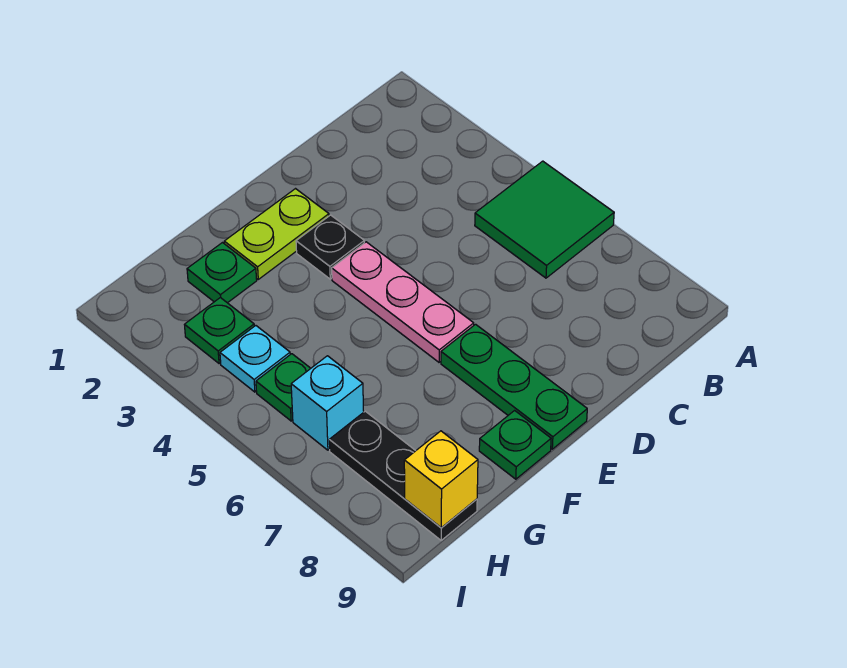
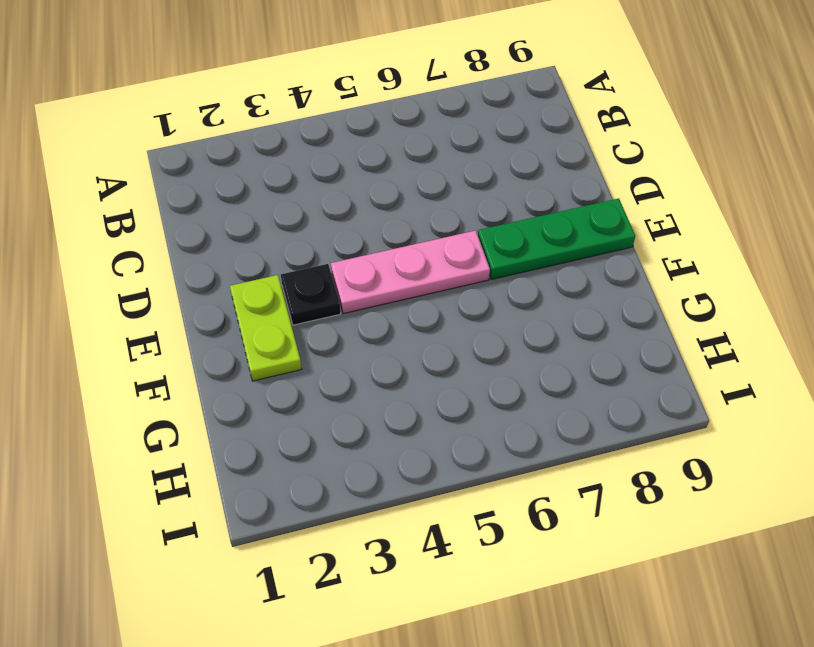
none -> green 2x2 tile [475,161,614,278]
none -> green 1x1 plate [479,411,551,479]
none -> green 1x1 plate [187,243,257,303]

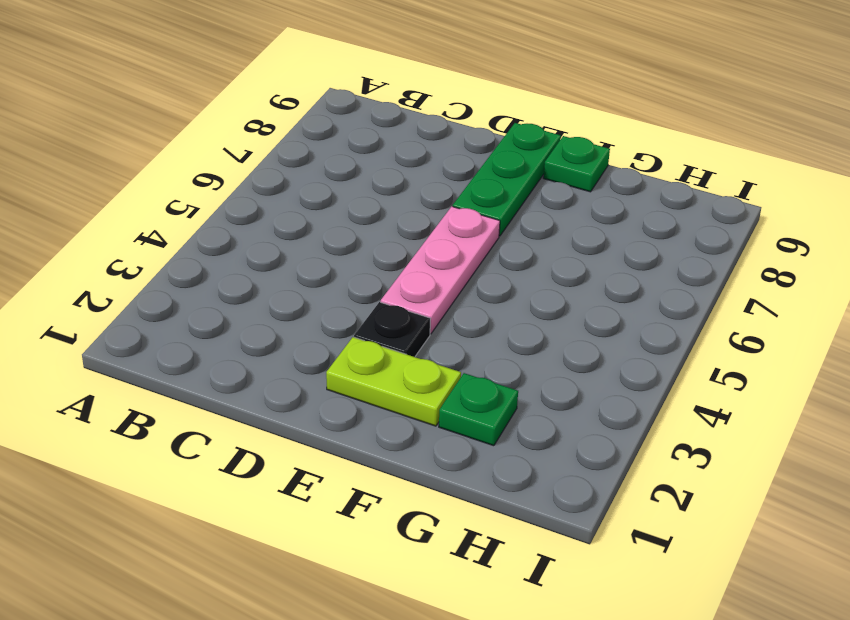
none -> green 2x2 tile [475,161,614,278]
none -> green 1x1 plate [185,298,254,364]
none -> cyan 1x1 plate [220,326,290,392]

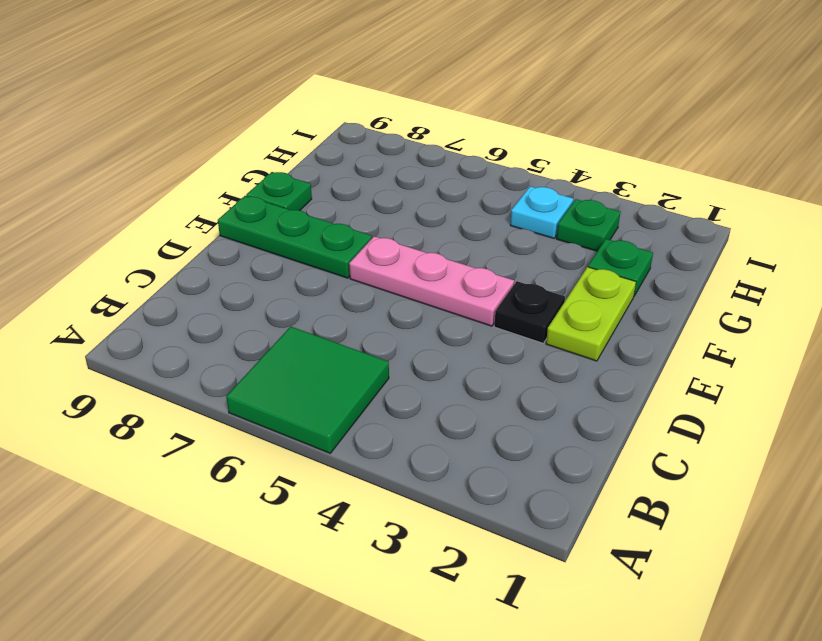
none -> green 1x1 plate [256,354,311,421]
none -> cyan 1x1 brick [291,356,364,450]
none -> black 1x3 plate [329,411,477,540]

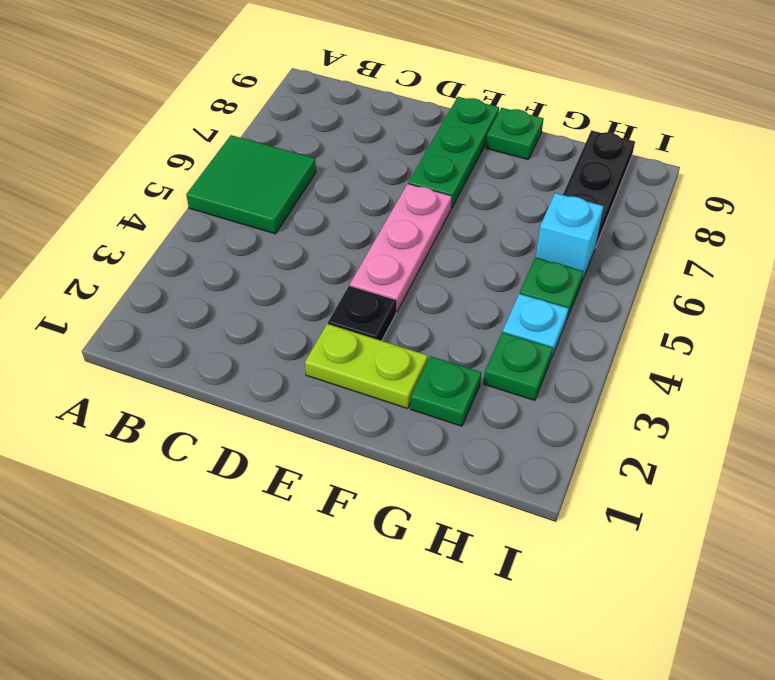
none -> yellow 1x1 brick [404,431,478,528]

